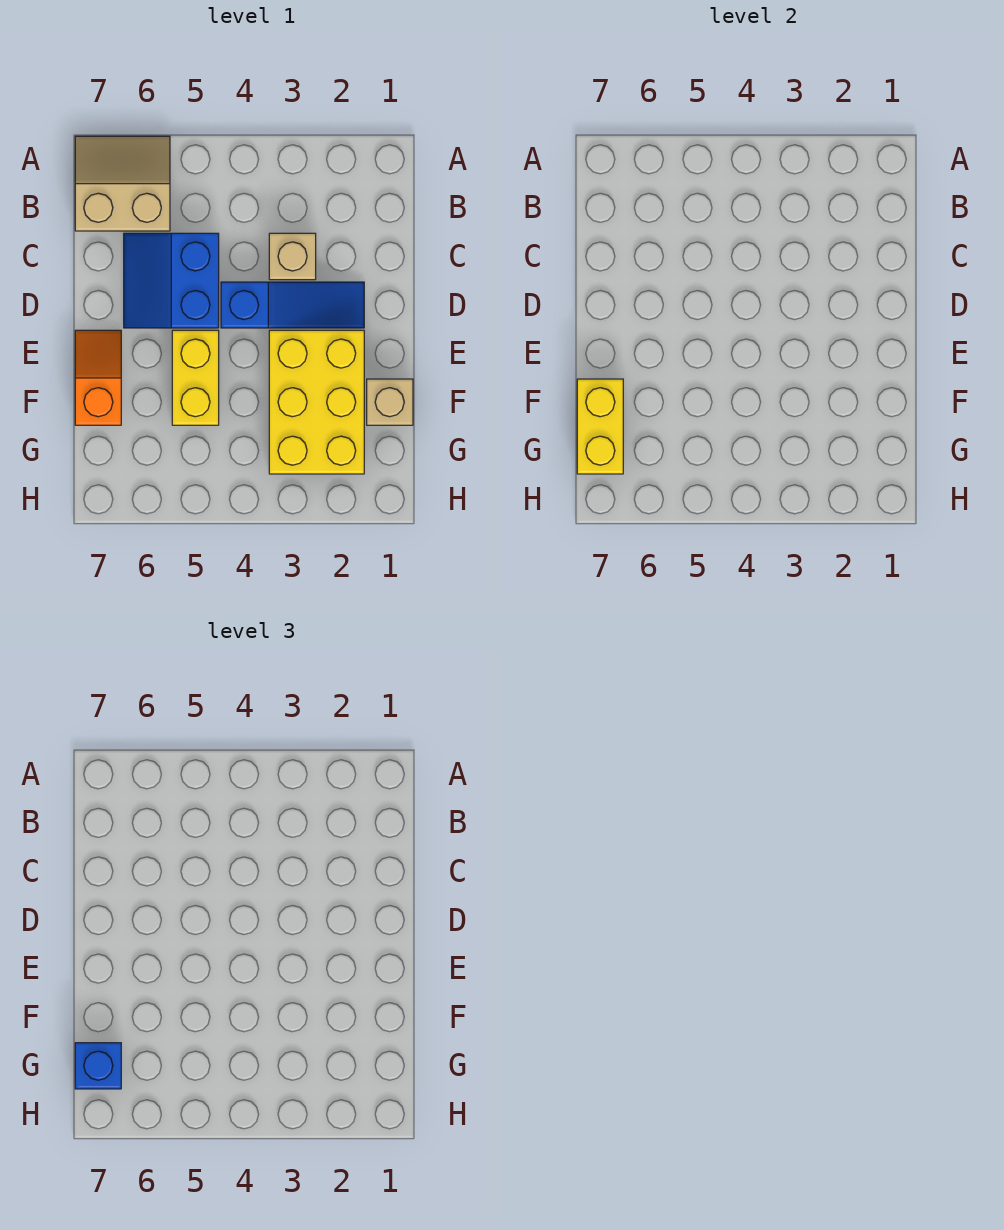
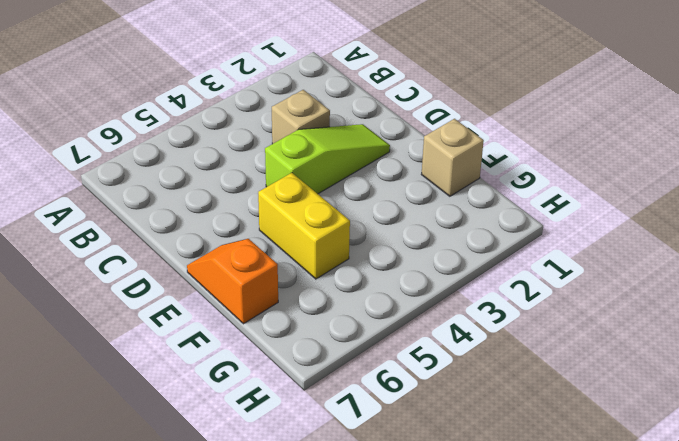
lime 1x3 slope [265,124,390,194] -> blue 1x3 slope [221,282,364,328]
none -> tan 2x2 slope [75,136,170,231]
none -> blue 2x2 slope [124,233,219,328]

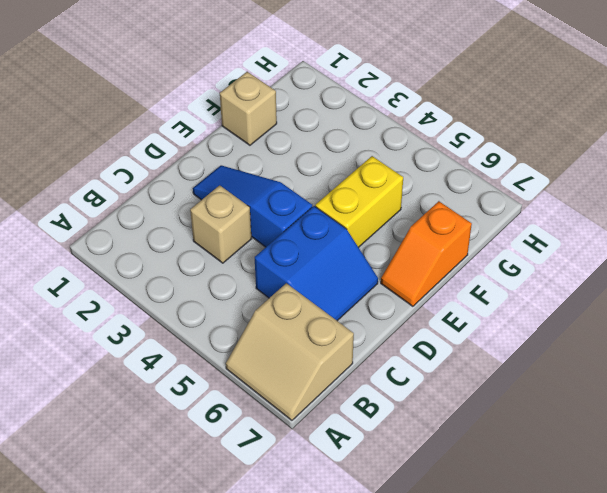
none -> yellow 2x3 brick [269,330,364,474]
none -> yellow 1x2 brick [577,379,623,474]

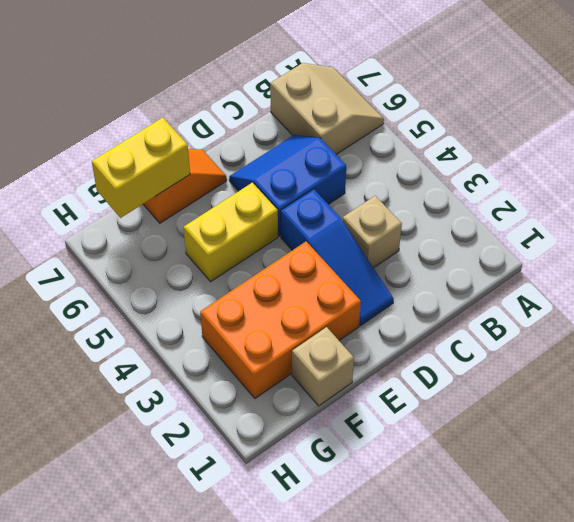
orange 2x3 brick [200,242,361,398] -> yellow 2x3 brick [269,330,364,474]
none -> blue 1x1 brick [75,1043,121,1089]

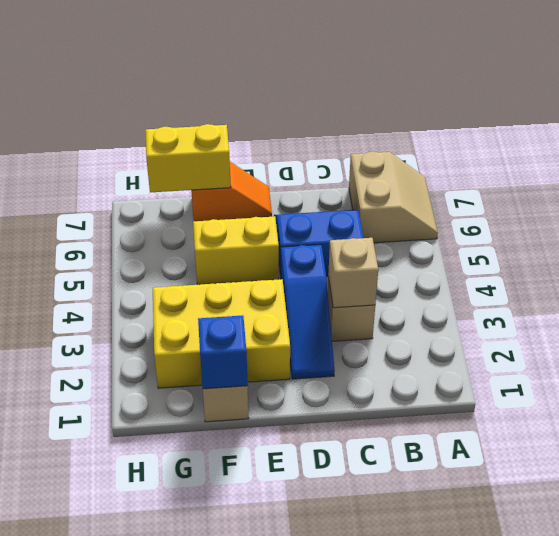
tan 1x1 brick [328,238,378,308] -> none
blue 1x1 brick [198,315,248,389] -> blue 1x1 brick moved to [75,1043,121,1089]

